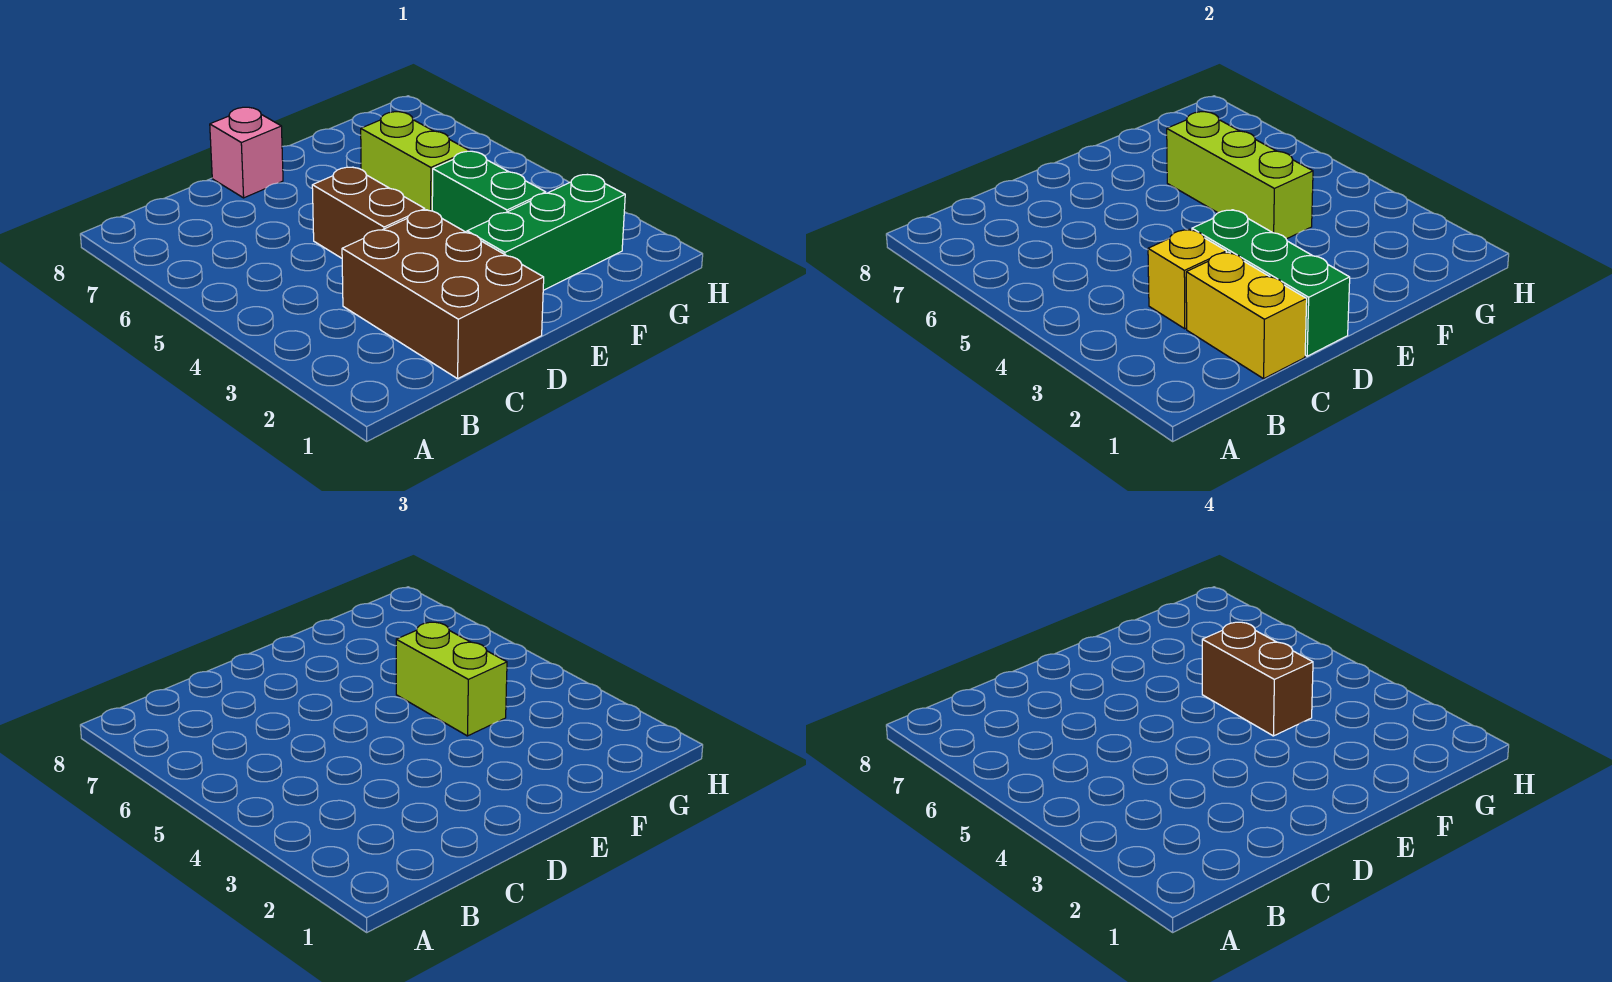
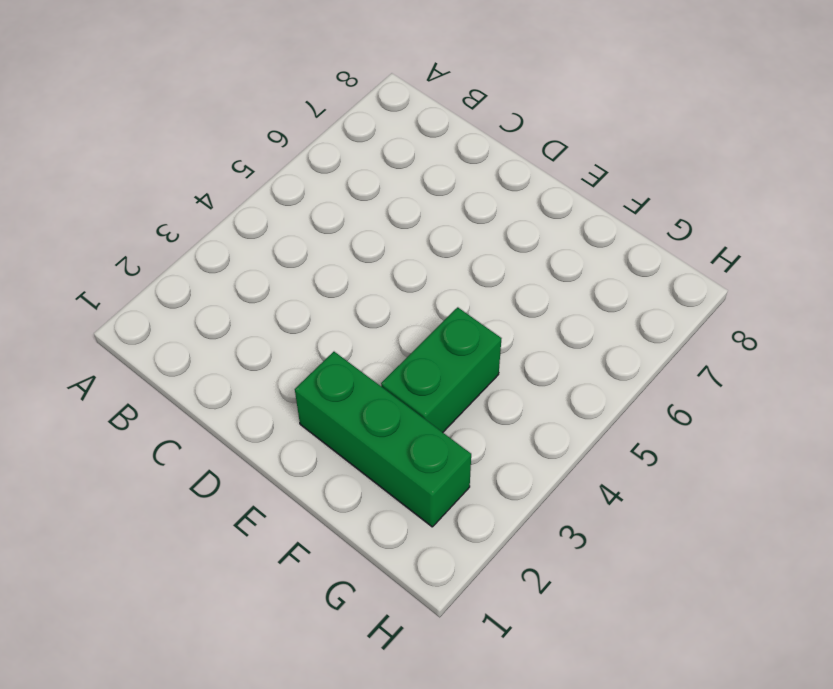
none -> brown 2x3 brick [342,210,544,379]
none -> brown 1x2 brick [312,167,425,258]
none -> pink 1x1 brick [210,107,283,198]

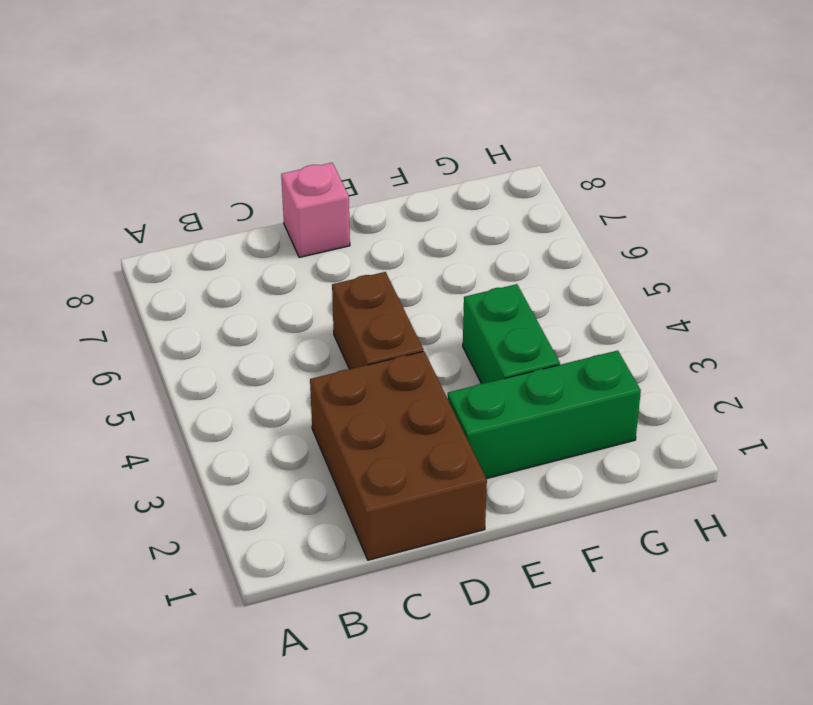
none -> lime 1x2 brick [361,112,469,211]
none -> yellow 1x2 brick [1186,252,1307,379]
none -> yellow 1x1 brick [1148,229,1226,329]

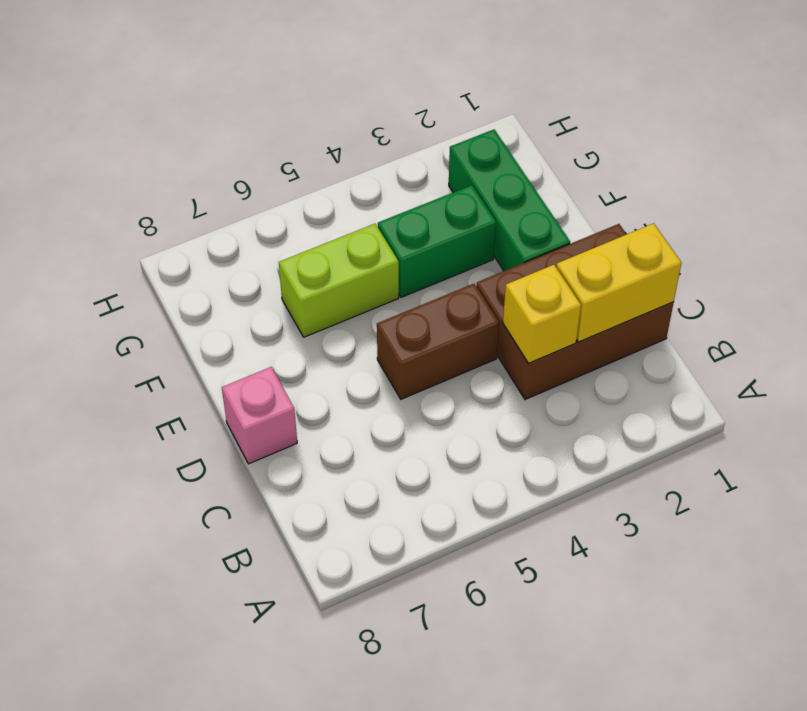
none -> green 1x3 brick [1192,210,1350,356]
none -> lime 1x3 brick [1167,112,1313,239]
none -> lime 1x2 brick [396,622,507,736]

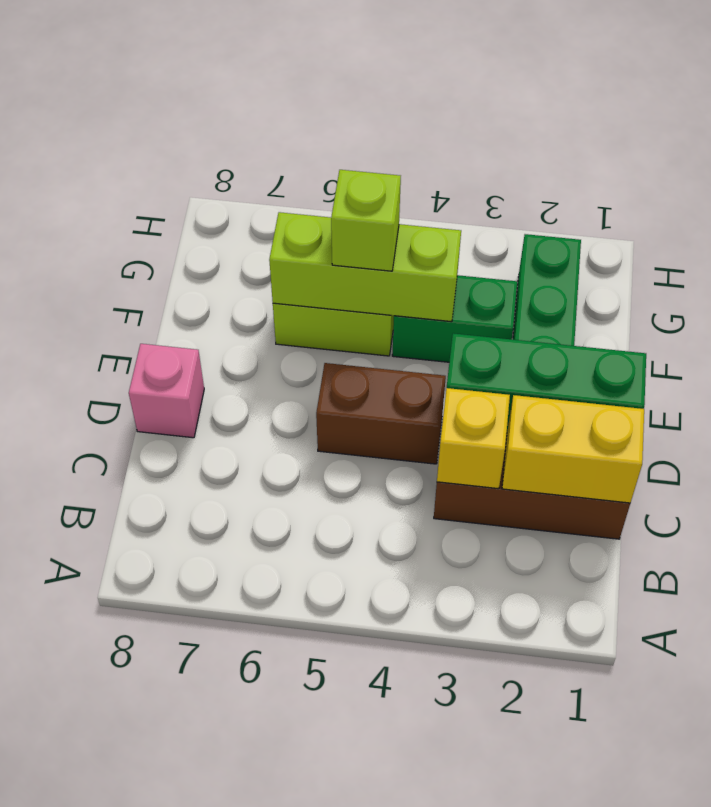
lime 1x1 brick [331,170,401,271] -> lime 1x2 brick [396,622,507,736]
none -> brown 1x2 brick [1202,622,1313,736]

